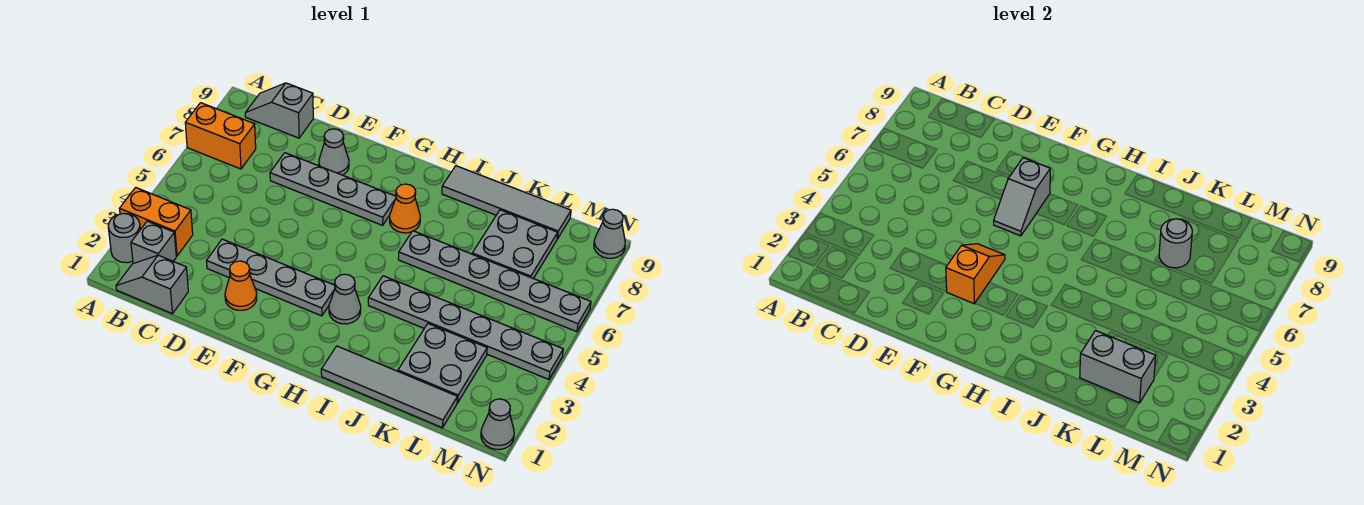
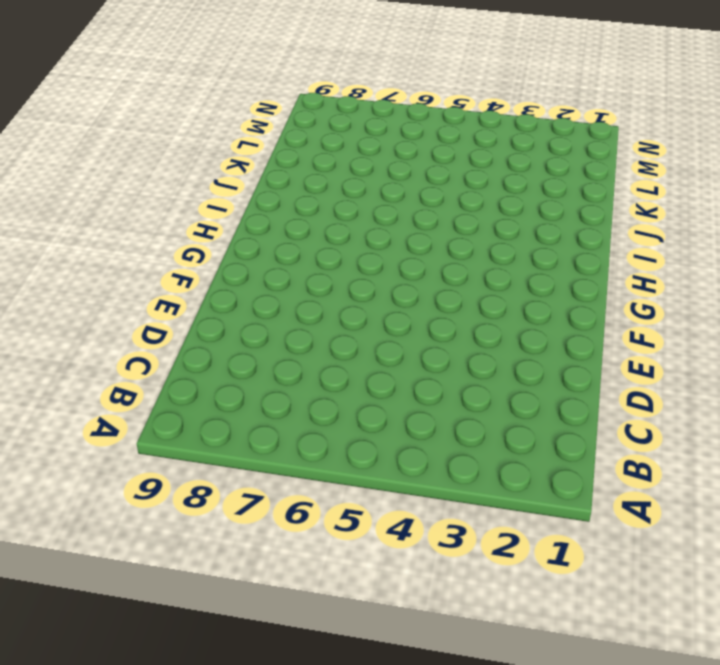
none -> grey 1x1 round brick [108,213,140,263]
none -> orange 1x2 brick [120,187,193,256]
none -> orange 1x2 brick [185,103,256,169]

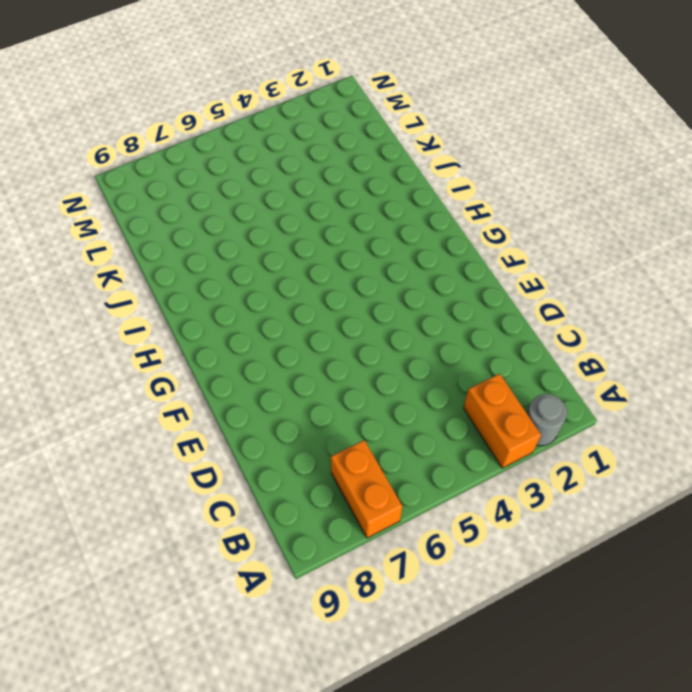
none -> grey 1x2 slope [116,255,188,314]
none -> grey 1x1 brick [131,221,176,264]
none -> grey 1x2 slope [245,83,313,138]

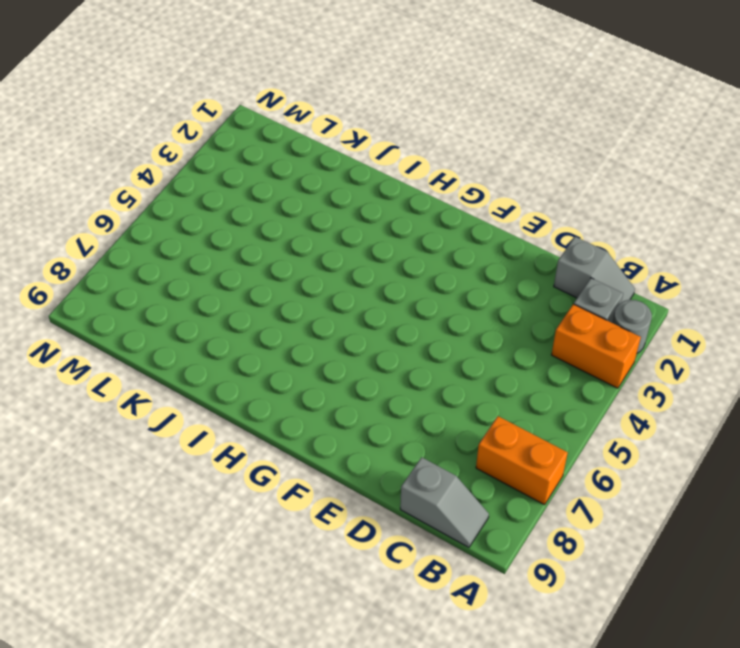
none -> grey 1x4 plate [207,239,335,316]
none -> grey 1x4 plate [270,153,396,225]
none -> orange 1x1 cone [225,261,257,310]

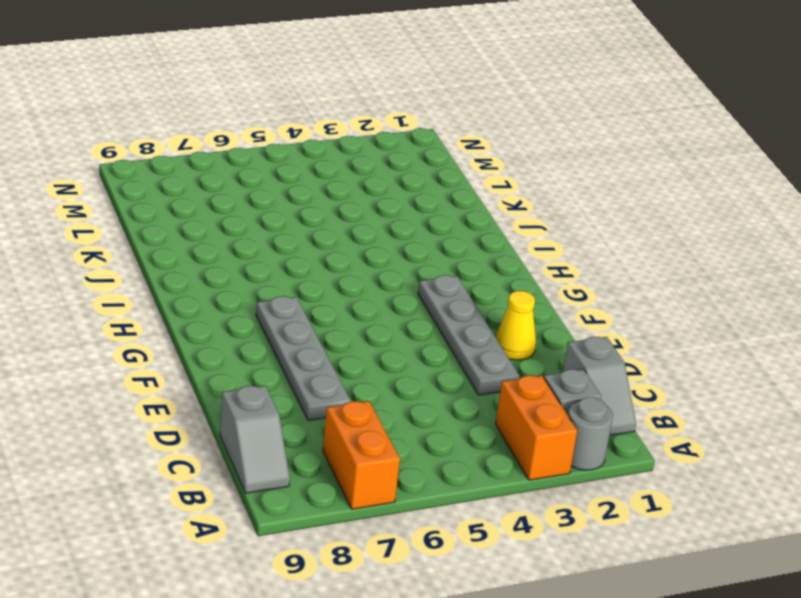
yellow 1x1 cone [496,291,536,360] -> orange 1x1 cone [225,261,257,310]
none -> grey 1x1 cone [319,129,349,175]
none -> grey 1x1 cone [329,274,361,324]
none -> orange 1x1 cone [390,184,420,233]

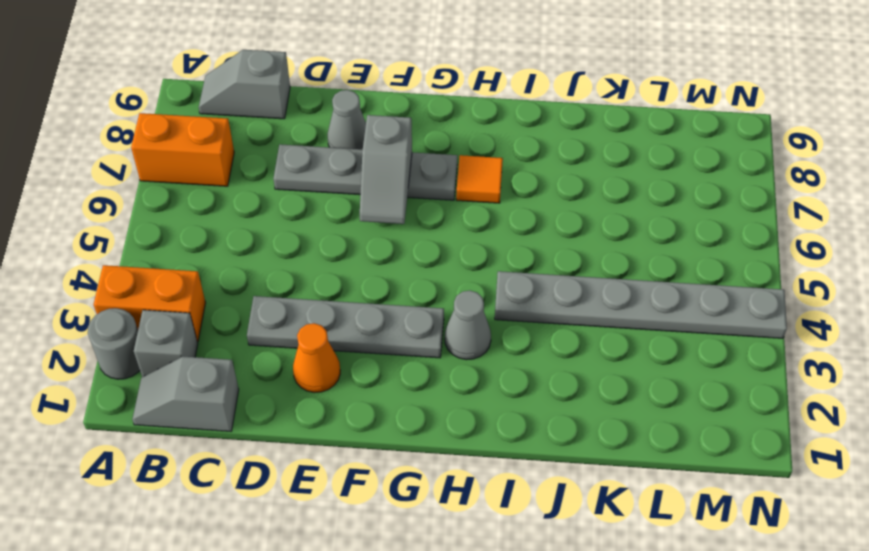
orange 1x1 tile [456,155,503,203] -> orange 1x1 cone [390,184,420,233]
none -> grey 1x4 tile [321,346,457,428]
none -> grey 1x6 plate [398,231,591,332]
none -> grey 1x4 tile [442,166,571,239]

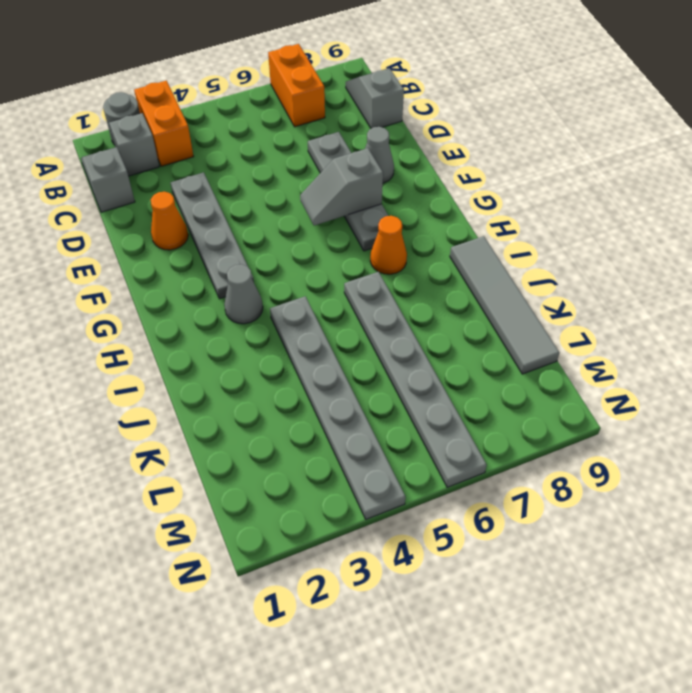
none -> grey 1x4 tile [321,346,457,428]
none -> grey 2x2 plate [398,324,487,403]
none -> grey 2x2 plate [472,210,558,279]

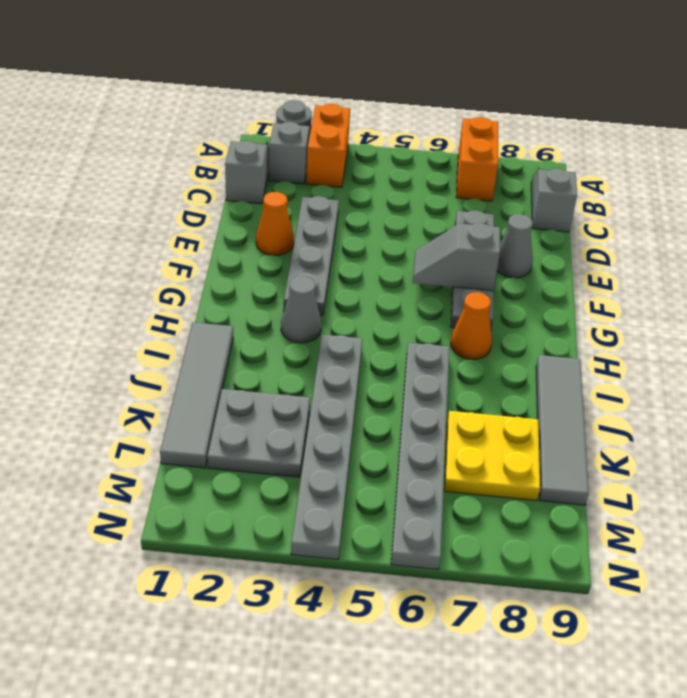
yellow 2x2 plate [444,411,540,501] -> grey 2x2 plate [472,210,558,279]
none -> grey 1x1 cone [481,399,514,450]
none -> grey 1x1 cone [594,209,625,258]
none -> orange 1x2 slope [946,244,1005,304]

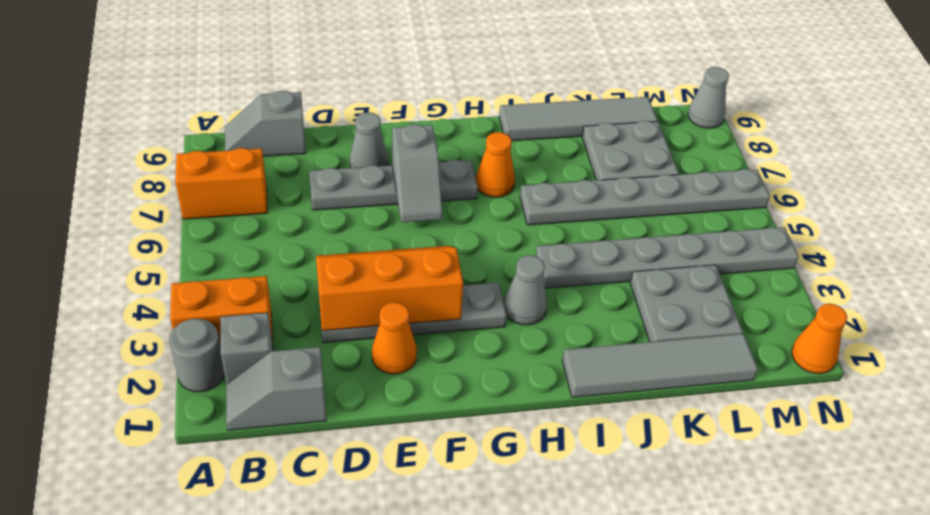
orange 2x3 slope [316,246,463,331] -> orange 1x2 slope [946,244,1005,304]
orange 1x1 cone [792,304,847,374] -> grey 1x1 cone [481,399,514,450]
none -> grey 1x2 brick [1080,331,1156,403]
none -> grey 1x1 round brick [1159,219,1192,268]

